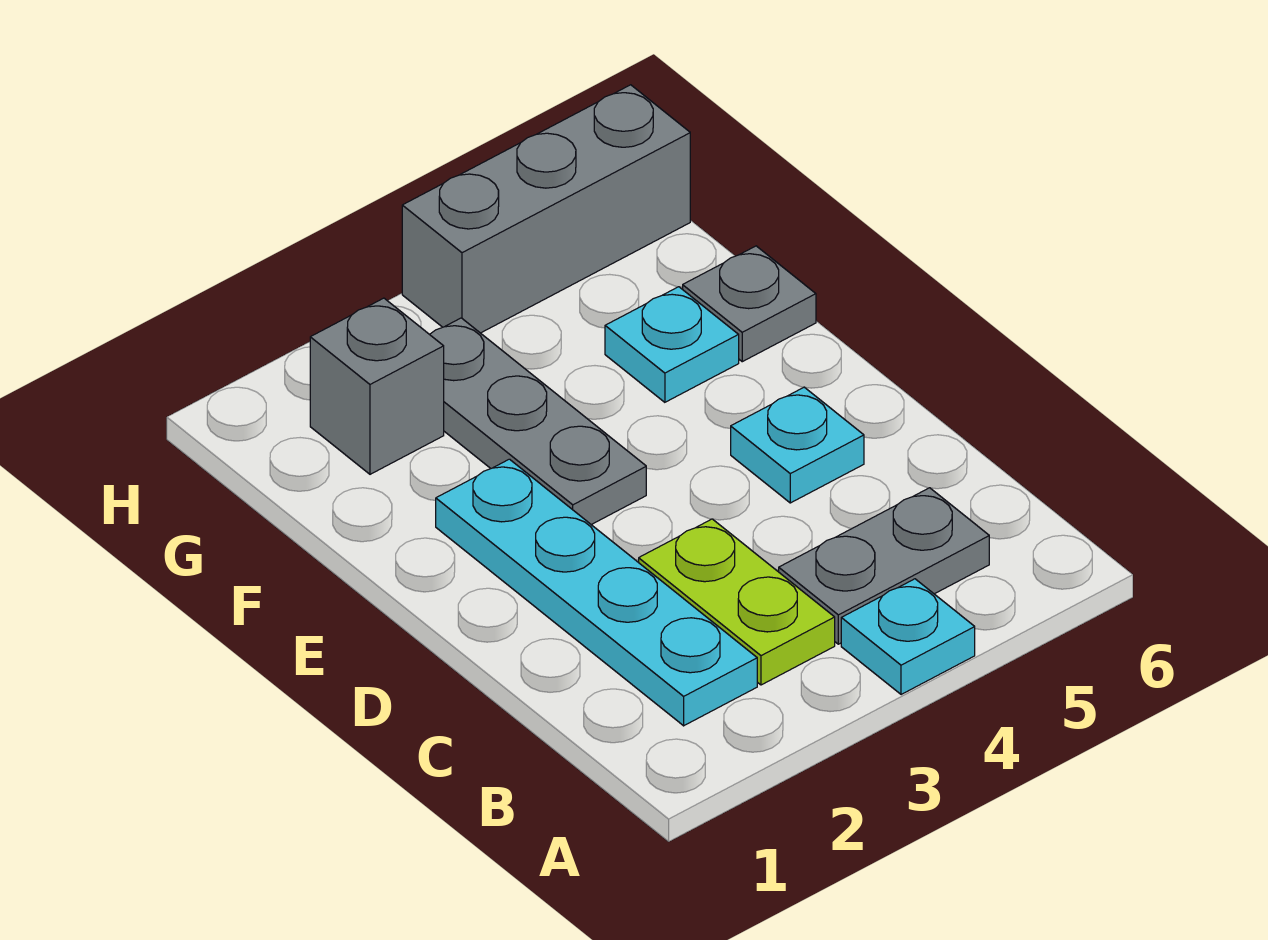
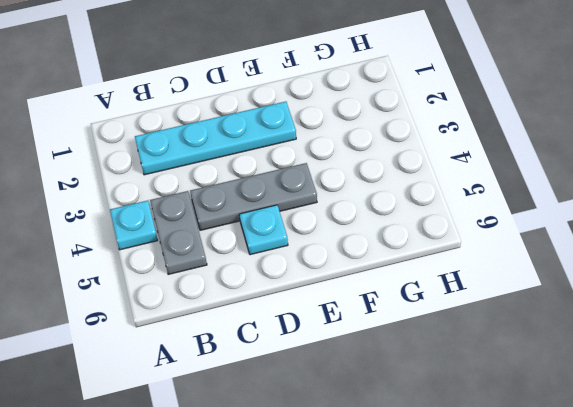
grey 1x3 plate [190,163,317,230] -> grey 1x3 plate moved to [430,318,646,525]
none -> lime 1x2 plate [639,519,835,685]
none -> cyan 1x1 plate [605,287,739,402]

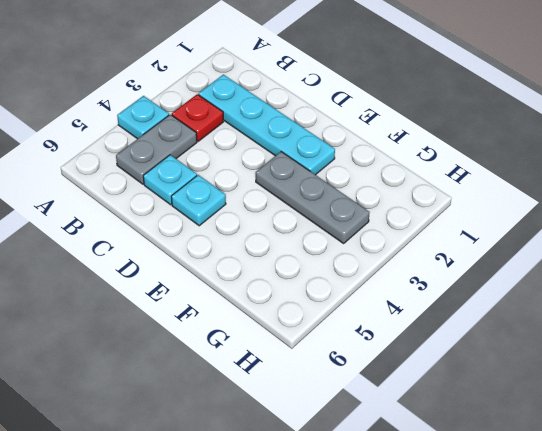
red 1x1 plate [172,94,224,141] -> lime 1x2 plate [639,519,835,685]
cyan 1x1 plate [143,155,197,205] -> cyan 1x1 plate moved to [605,287,739,402]
none -> grey 1x1 plate [683,246,816,362]
none -> grey 1x1 brick [310,298,444,474]

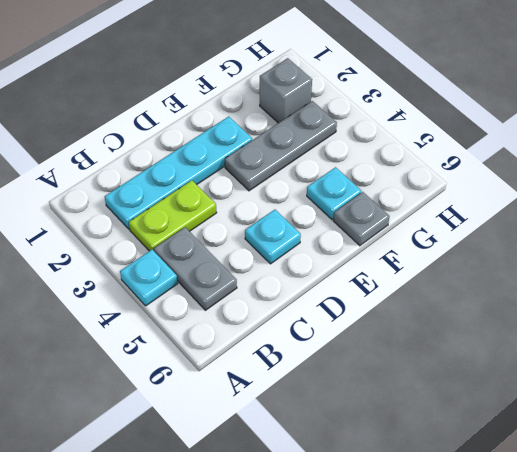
none -> grey 1x3 brick [402,85,690,333]

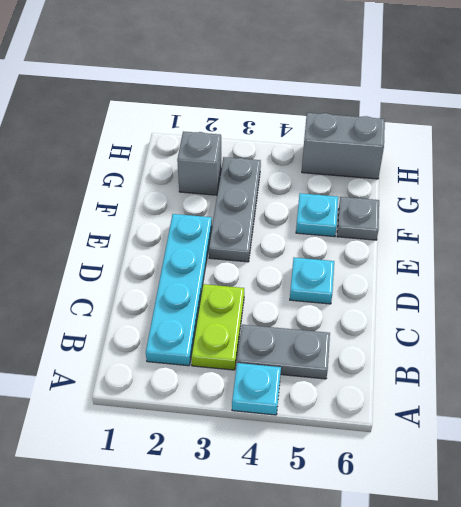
grey 1x2 brick [302,113,385,179] -> grey 1x3 brick [402,85,690,333]

